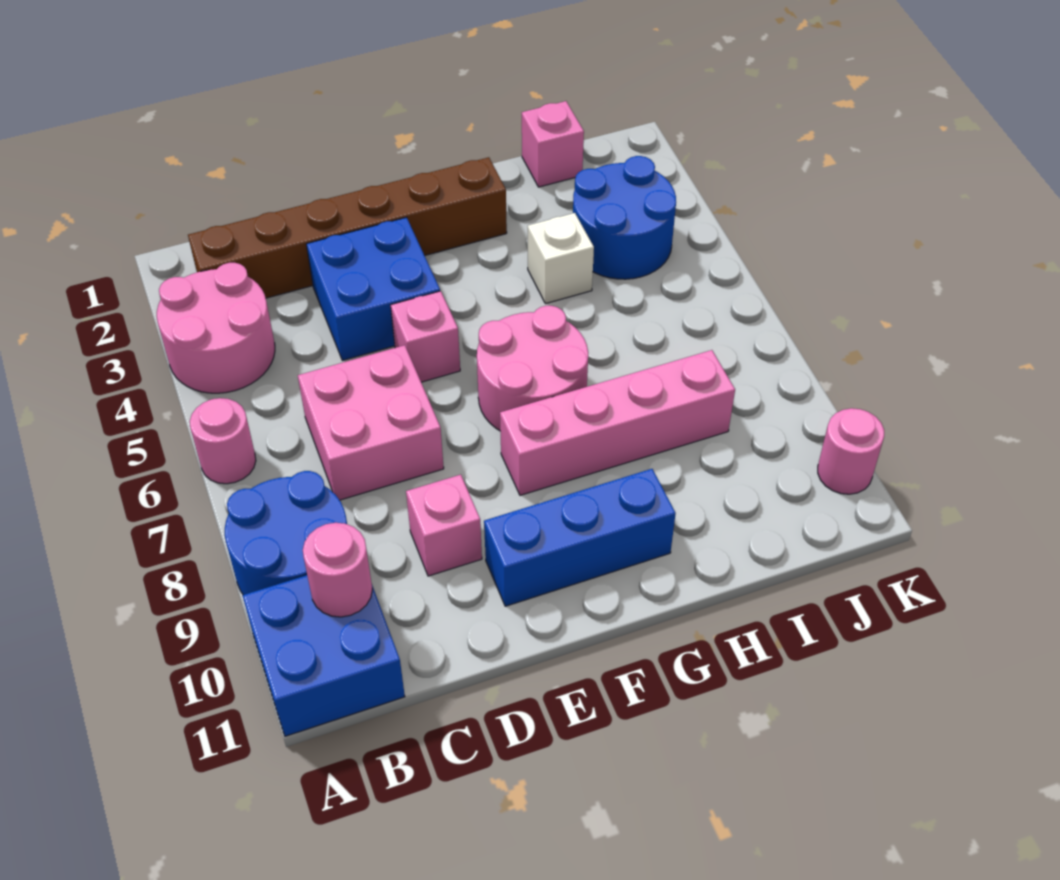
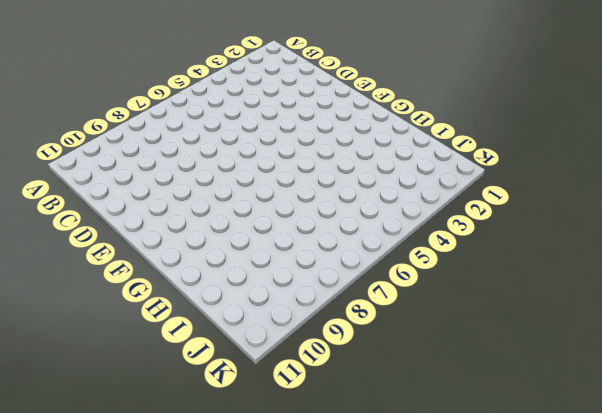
none -> pink 2x2 round brick [157,263,275,393]
none -> pink 1x1 round brick [190,398,256,484]
none -> blue 2x2 round brick [225,471,347,595]

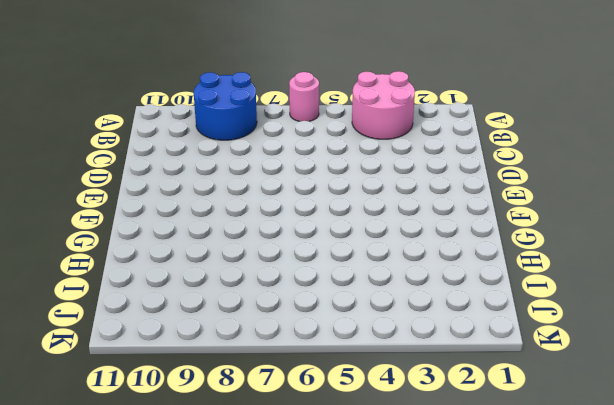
none -> blue 2x2 brick [242,575,405,736]
none -> brown 1x6 brick [188,157,507,298]
none -> pink 2x2 brick [298,345,444,500]

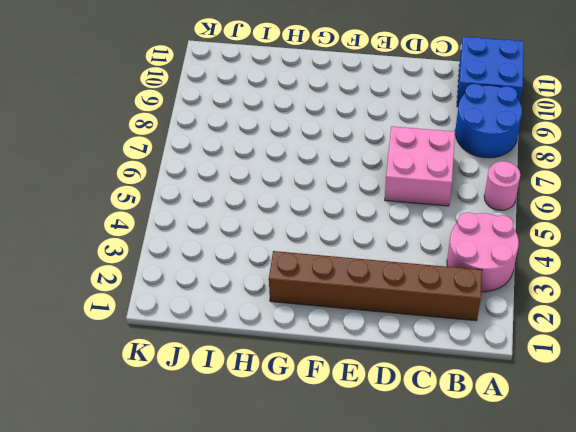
none -> blue 2x2 brick [306,217,440,361]
none -> pink 1x1 brick [406,475,482,576]
none -> pink 1x1 brick [391,291,460,382]

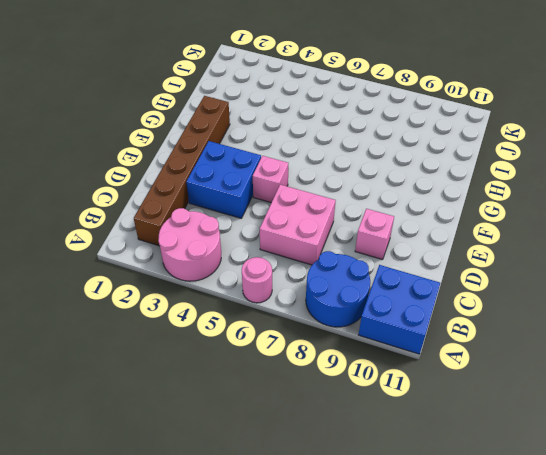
none -> blue 1x3 brick [484,469,676,606]
none -> pink 2x2 round brick [477,306,588,431]
none -> pink 1x4 brick [500,350,735,495]

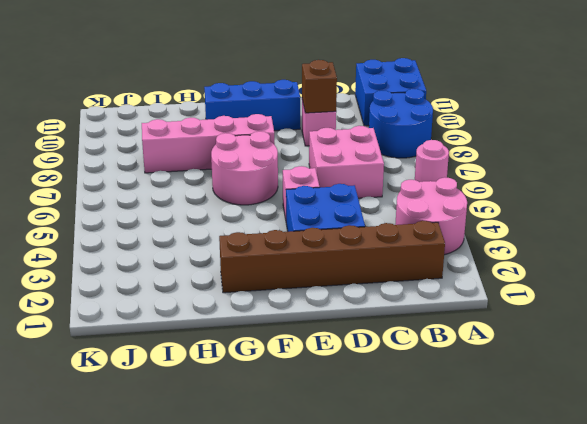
brown 1x1 brick [302,60,337,113] -> none
none -> white 1x1 brick [528,213,594,304]
none -> pink 1x1 brick [522,101,584,187]
none -> blue 2x2 round brick [573,156,676,279]

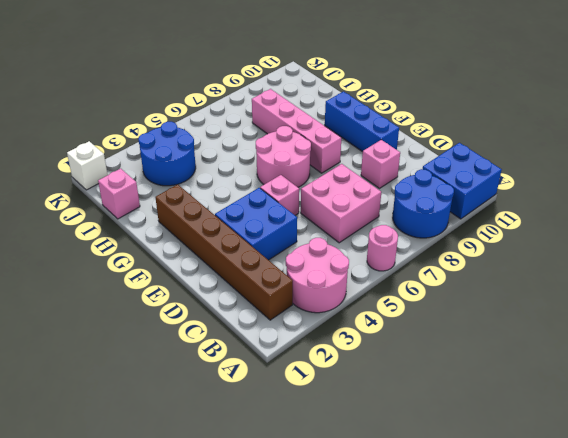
white 1x1 brick [67,141,108,190] -> white 1x1 brick moved to [528,213,594,304]
none -> pink 1x1 round brick [818,408,884,494]
none -> pink 1x1 round brick [303,523,372,617]

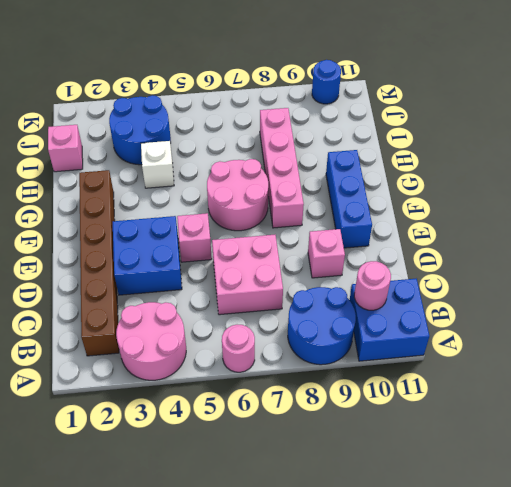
blue 1x1 round brick [312,60,341,104] -> pink 1x1 round brick [818,408,884,494]

